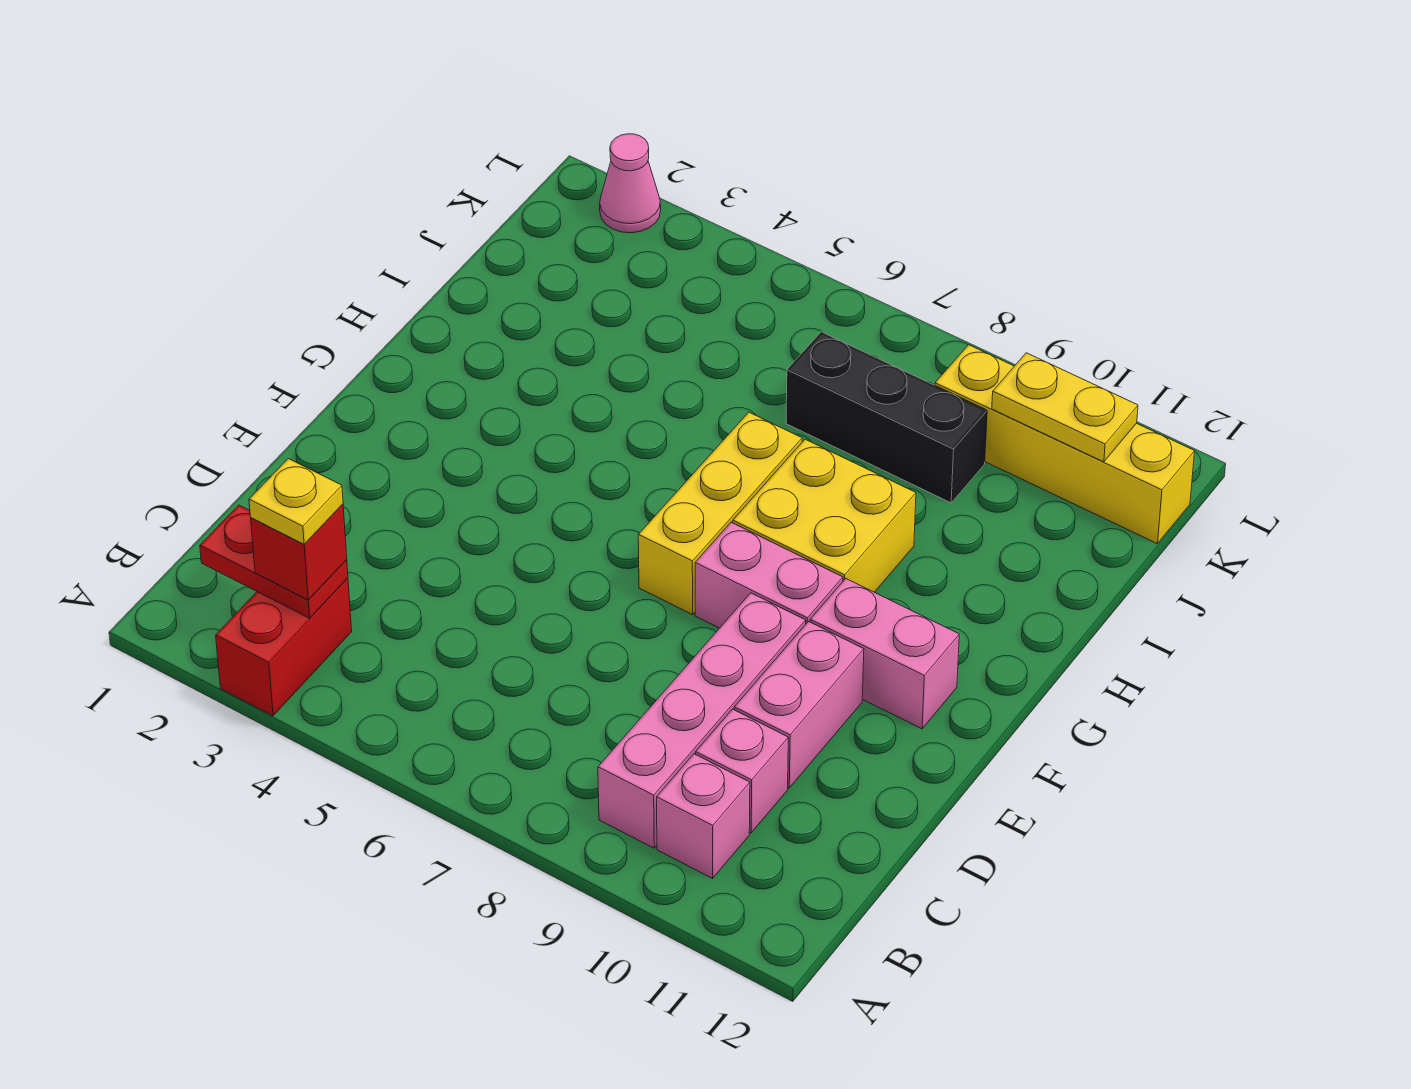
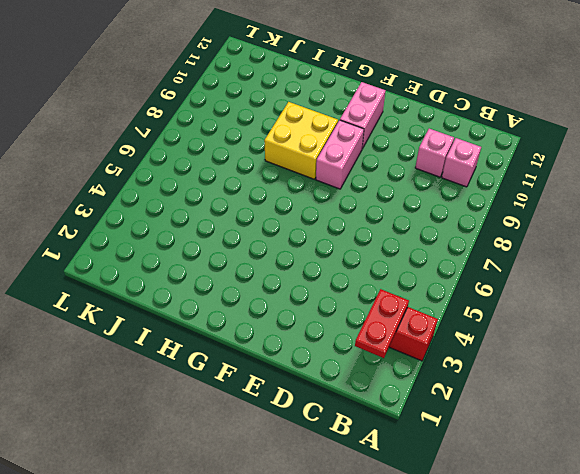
none -> pink 1x4 brick [598,593,806,848]
none -> pink 1x2 brick [734,622,864,788]
none -> yellow 1x3 brick [638,412,802,615]

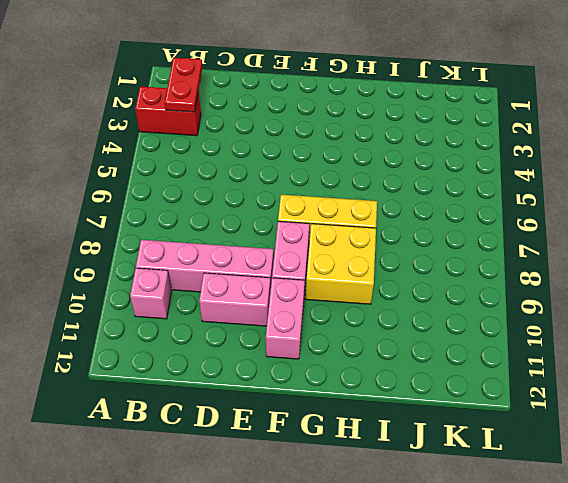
none -> pink 1x1 brick [696,709,788,833]
none -> black 1x3 brick [786,332,987,503]
none -> yellow 1x4 brick [935,345,1195,544]

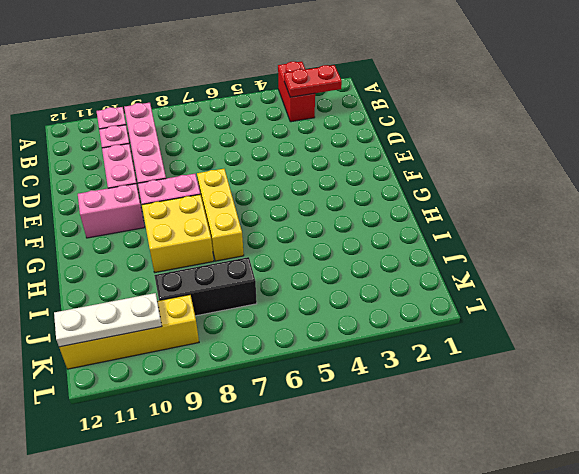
white 1x3 plate [54,293,162,347] -> yellow 1x2 plate [992,353,1138,462]
none -> pink 1x1 cone [600,134,661,233]
none -> red 1x1 brick [251,504,347,600]
none -> yellow 1x1 plate [249,459,343,544]

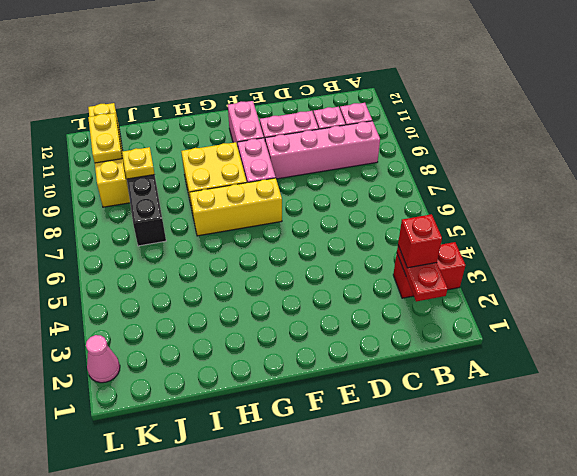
yellow 1x1 plate [122,147,155,179] -> yellow 1x1 plate moved to [249,459,343,544]

